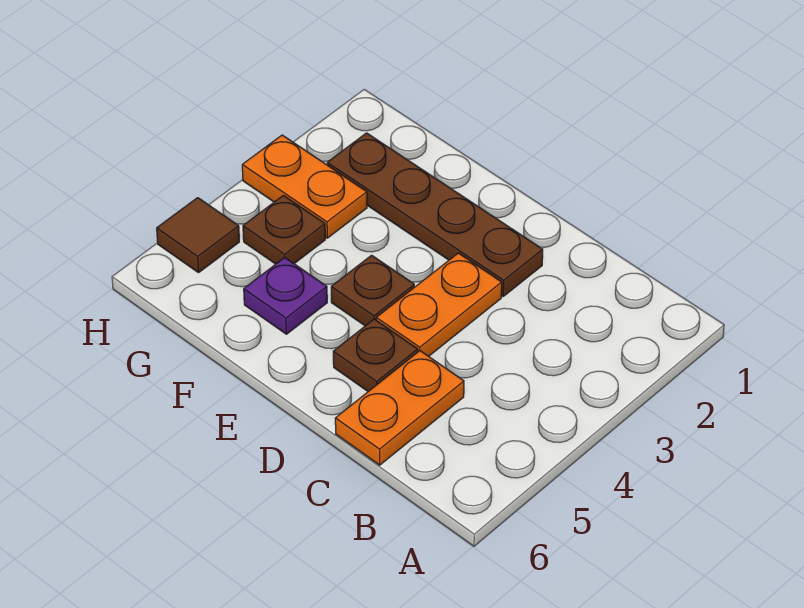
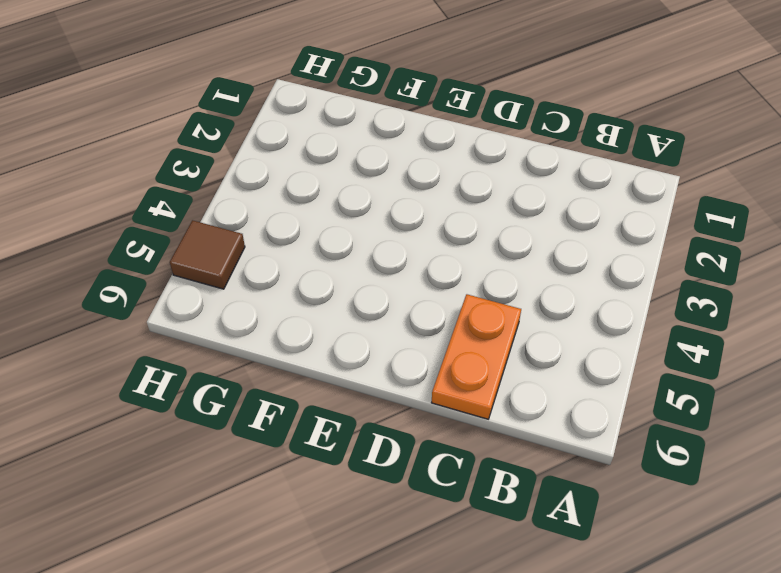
none -> brown 1x4 plate [327,133,543,296]
none -> orange 1x2 plate [376,253,502,356]

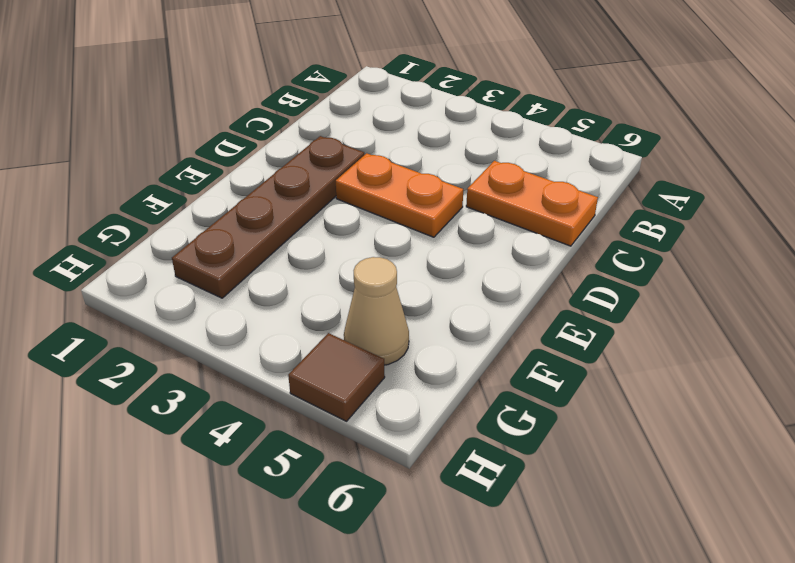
tan 1x1 cone [344,257,409,365] -> none
none -> brown 1x1 plate [333,319,418,391]
none -> brown 1x1 plate [331,255,414,326]

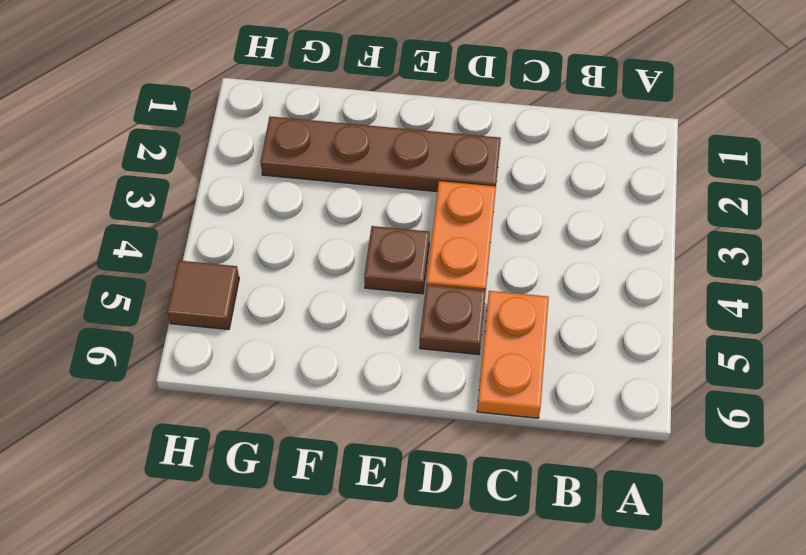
none -> purple 1x1 plate [244,258,327,334]
none -> orange 1x2 plate [242,135,367,238]

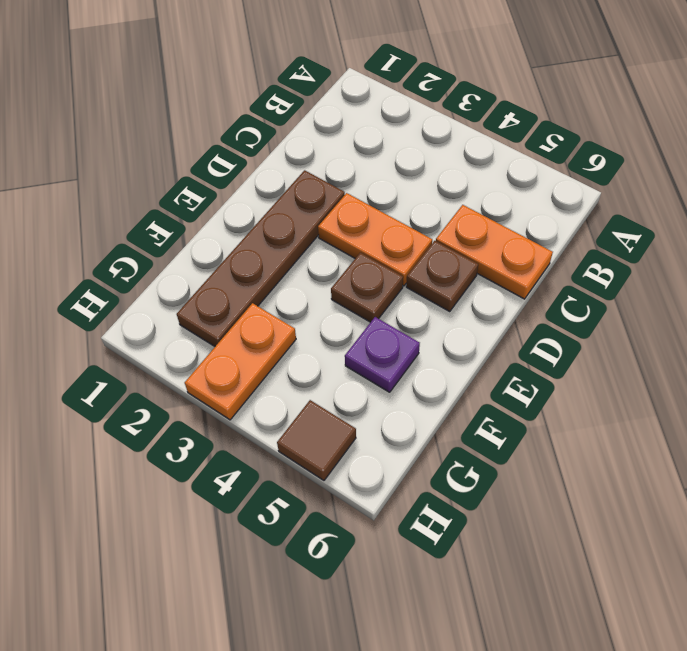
none -> brown 1x1 plate [243,195,325,264]

